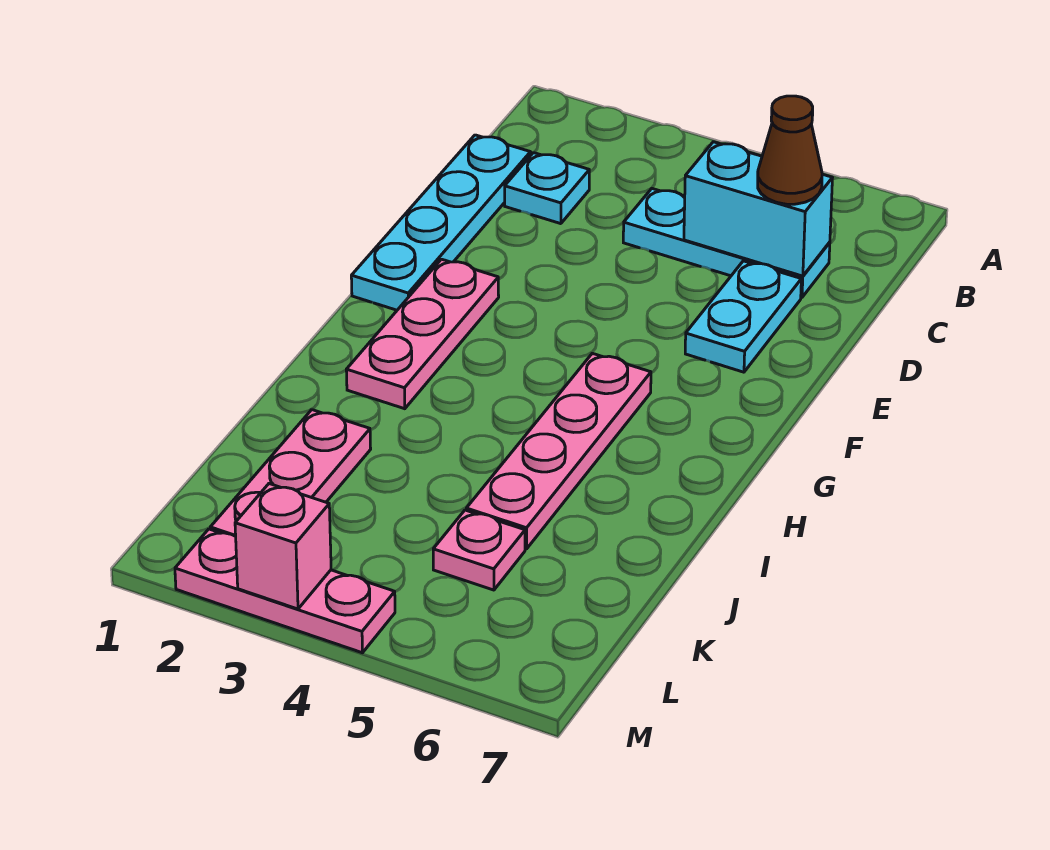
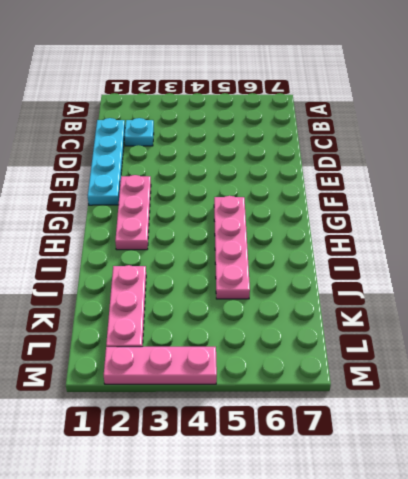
none -> cyan 1x3 plate [623,189,830,298]
none -> cyan 1x2 plate [685,261,801,372]
none -> pink 1x1 plate [433,510,525,590]

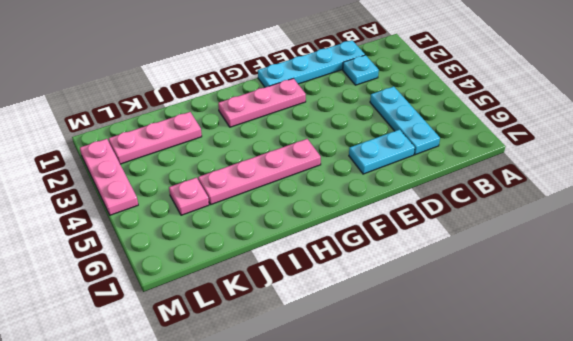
none -> cyan 1x2 brick [684,142,832,276]
none -> pink 1x1 brick [235,484,331,609]
none -> brown 1x1 cone [758,96,822,204]

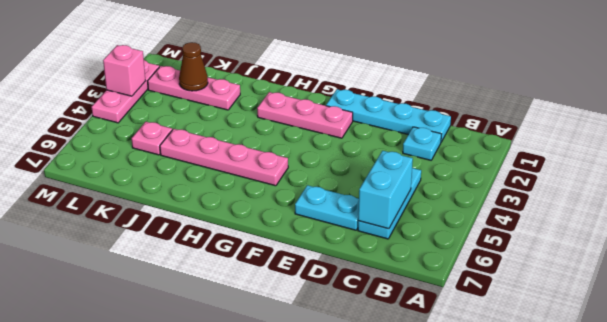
brown 1x1 cone [179,42,208,91] -> brown 1x1 cone moved to [758,96,822,204]

